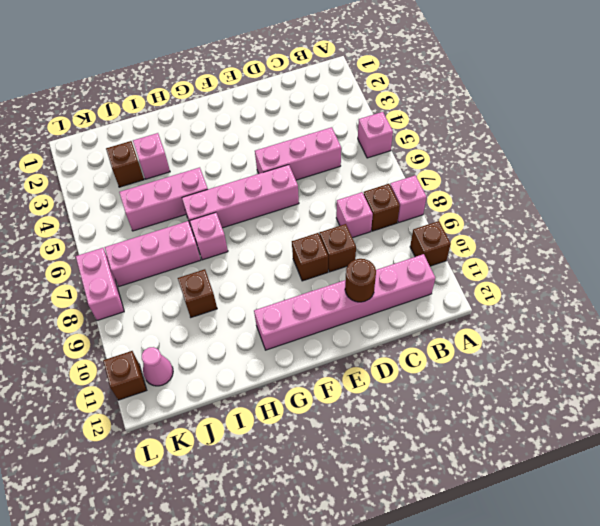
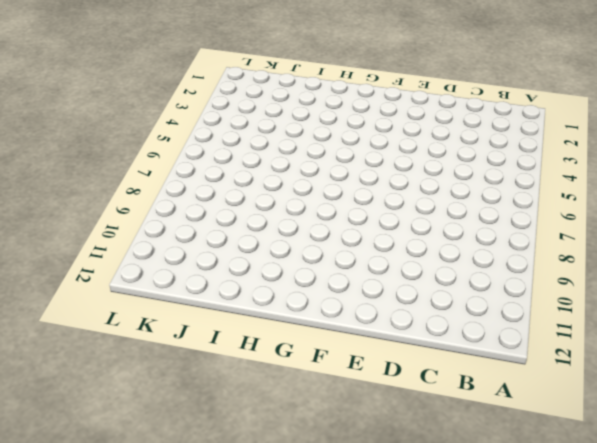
none -> pink 1x1 brick [358,112,393,158]
none -> pink 1x1 brick [390,175,426,222]
none -> brown 1x1 brick [410,221,451,266]

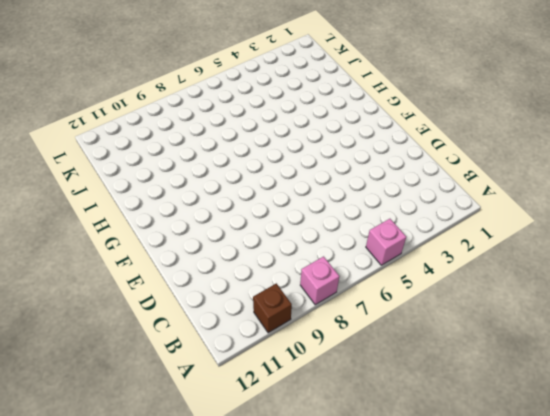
none -> brown 1x1 brick [364,184,400,231]
none -> pink 1x6 brick [254,254,435,350]
none -> pink 1x3 brick [255,127,341,180]

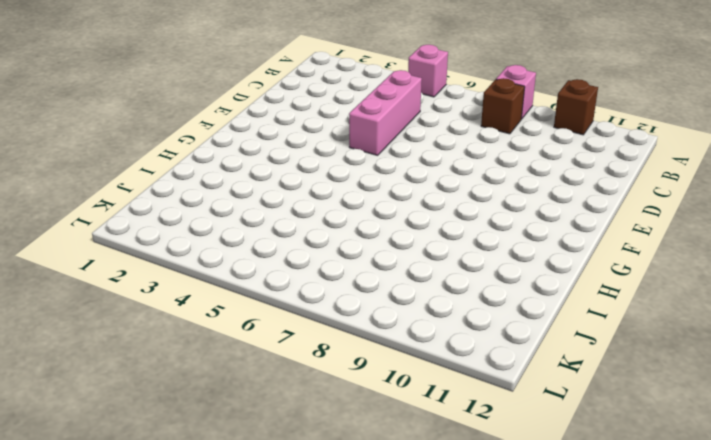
none -> pink 1x6 brick [254,254,435,350]
none -> pink 1x1 brick [336,192,373,238]
none -> brown 1x1 brick [320,224,356,272]

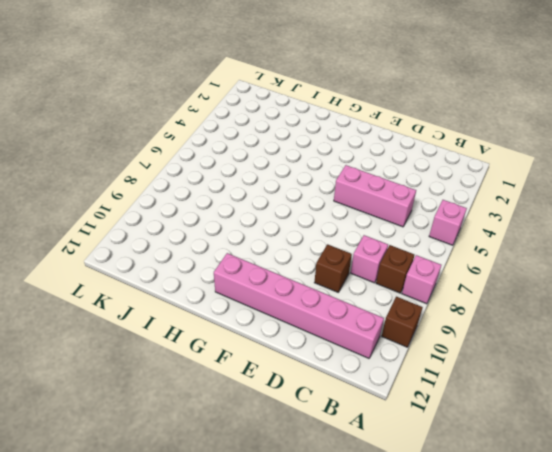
none -> pink 1x4 brick [182,165,299,232]
none -> brown 1x1 brick [292,233,328,281]
none -> pink 1x3 brick [119,167,208,231]

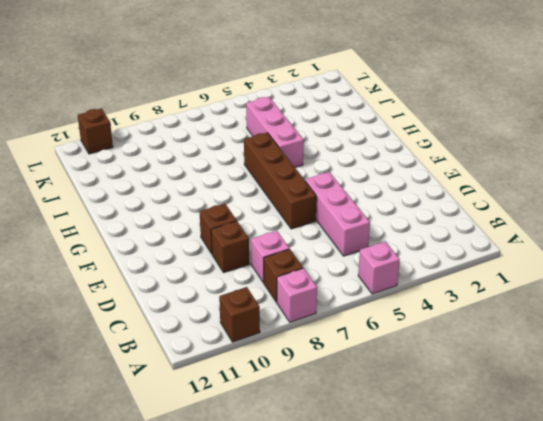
brown 1x4 brick [244,132,316,229] -> pink 1x4 brick [182,165,299,232]
none -> pink 1x6 brick [254,254,435,350]
none -> pink 1x1 brick [190,212,228,260]
none -> pink 1x1 brick [133,133,170,179]

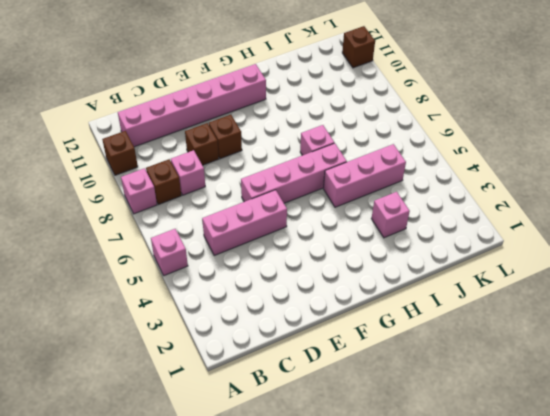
none -> pink 1x3 brick [105,221,201,286]
none -> brown 1x1 brick [178,269,217,317]
none -> brown 1x1 brick [106,141,144,187]

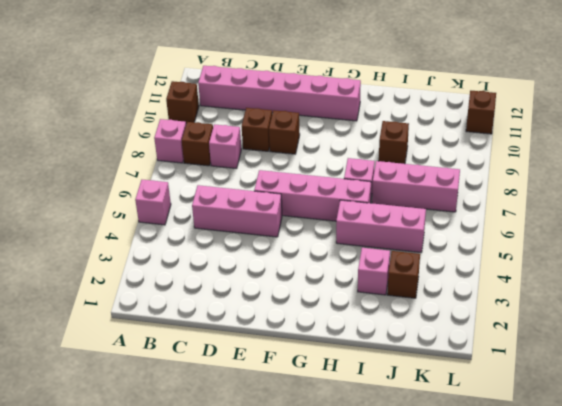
none -> pink 1x1 cone [142,347,173,386]
none -> pink 1x2 brick [76,248,124,320]
none -> brown 1x1 round brick [345,259,376,302]

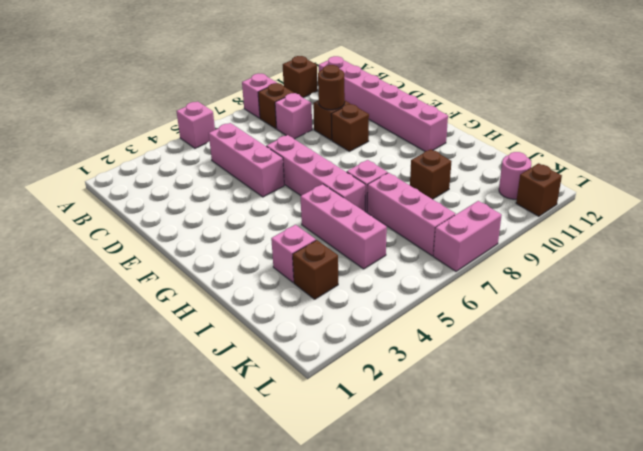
brown 1x1 round brick [318,65,345,110] -> brown 1x1 round brick moved to [345,259,376,302]
pink 1x1 round brick [499,152,531,199] -> pink 1x1 cone [142,347,173,386]

